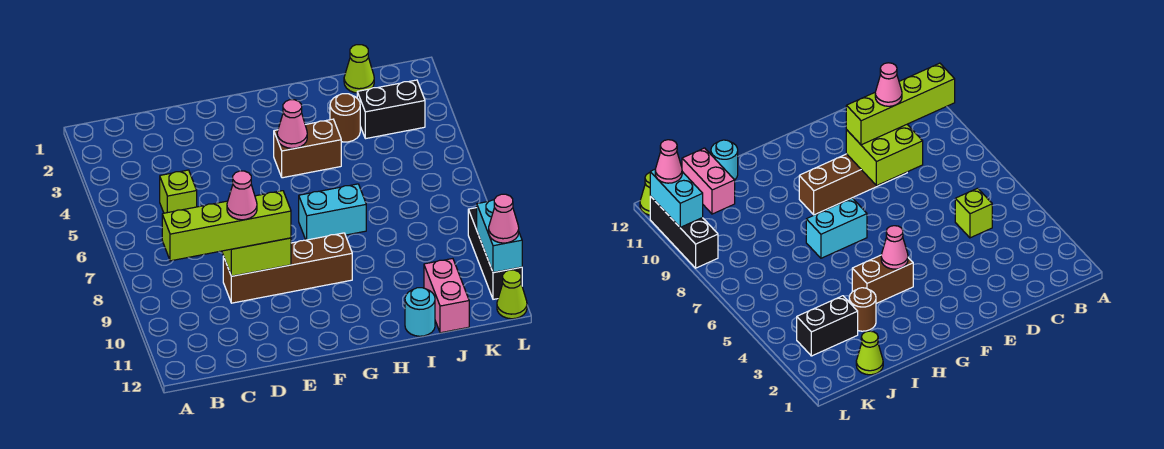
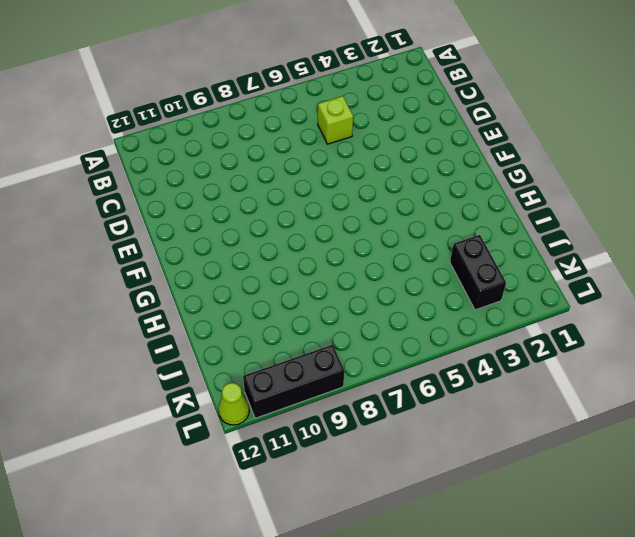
none -> brown 1x4 brick [223,233,352,303]
none -> brown 1x2 brick [274,119,341,178]
none -> cyan 1x2 brick [299,184,366,240]

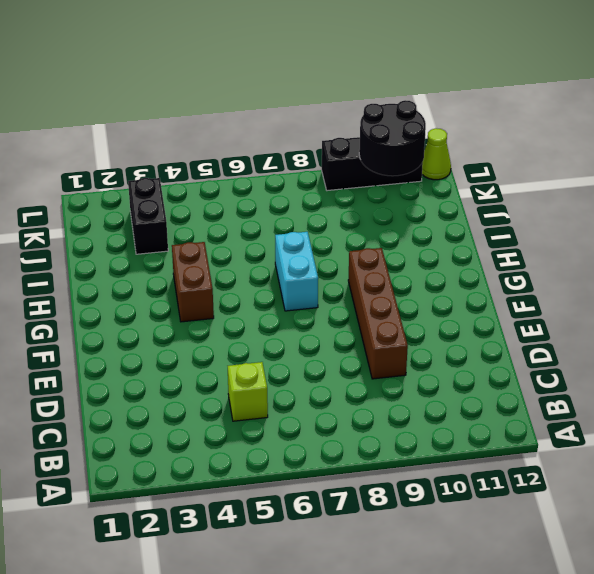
black 2x2 round brick [359,100,426,176] -> cyan 1x2 brick [477,200,522,273]
none -> brown 1x1 round brick [330,94,360,142]
none -> cyan 1x1 round brick [405,288,435,336]
none -> lime 1x1 cone [344,45,374,93]

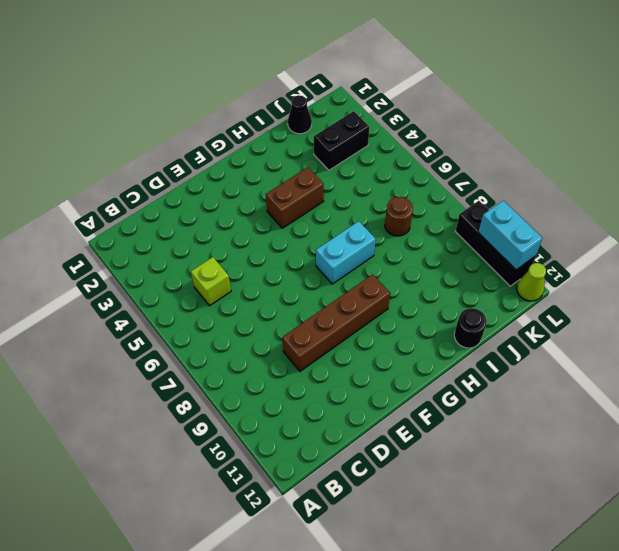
black 1x1 round brick [454,308,487,348] -> cyan 1x1 round brick [405,288,435,336]
black 1x1 cone [288,95,312,134] -> lime 1x1 cone [344,45,374,93]
brown 1x1 round brick [385,197,413,236] -> brown 1x1 round brick moved to [330,94,360,142]
none -> pink 1x2 brick [424,259,469,333]
none -> lime 2x2 brick [222,238,291,276]
none -> pink 1x1 cone [277,100,307,148]

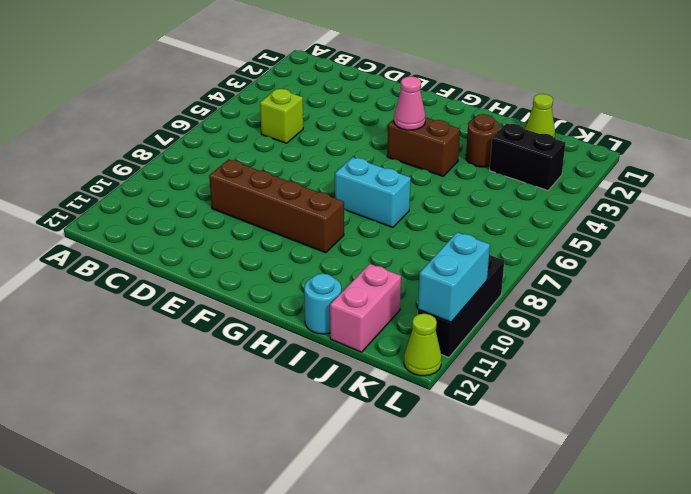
none -> lime 2x2 brick [222,238,291,276]
none -> lime 1x4 brick [162,191,291,261]
none -> pink 1x1 cone [489,194,519,243]

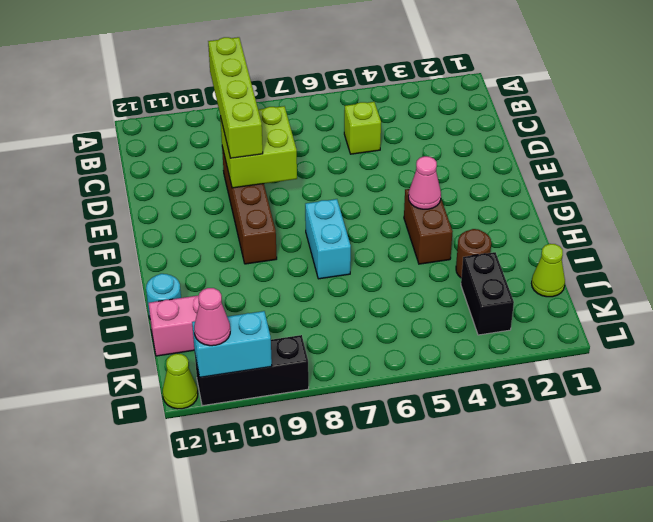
none -> pink 1x1 cone [227,171,257,220]

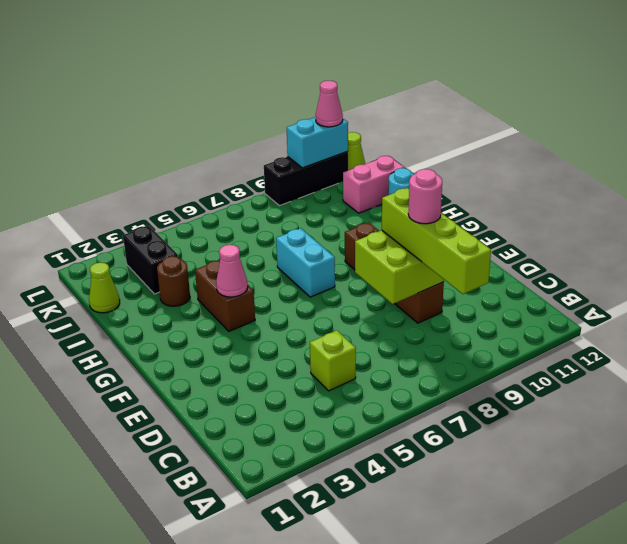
pink 1x1 round brick [408,169,442,224] -> pink 1x1 cone [227,171,257,220]

